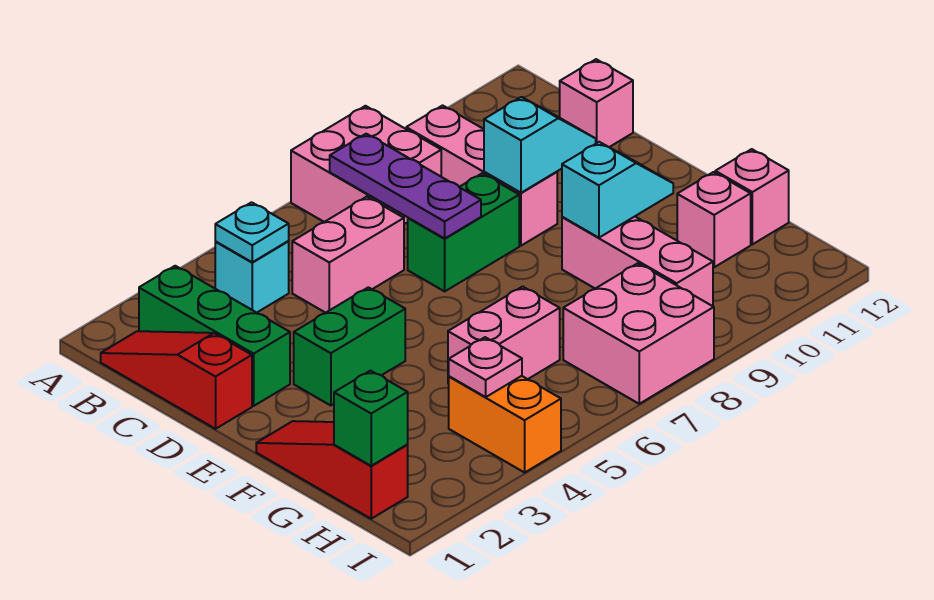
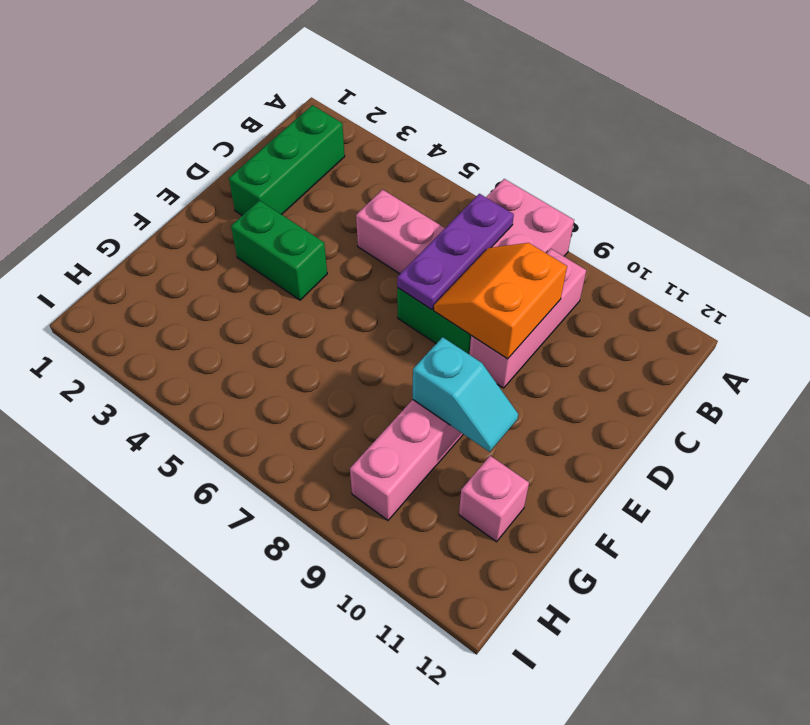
orange 2x2 slope [434,243,567,359] -> cyan 1x2 slope [484,97,596,193]
none -> red 1x3 slope [101,331,252,429]
none -> cyan 1x1 brick [215,241,289,313]
none -> pink 1x1 brick [560,59,633,147]

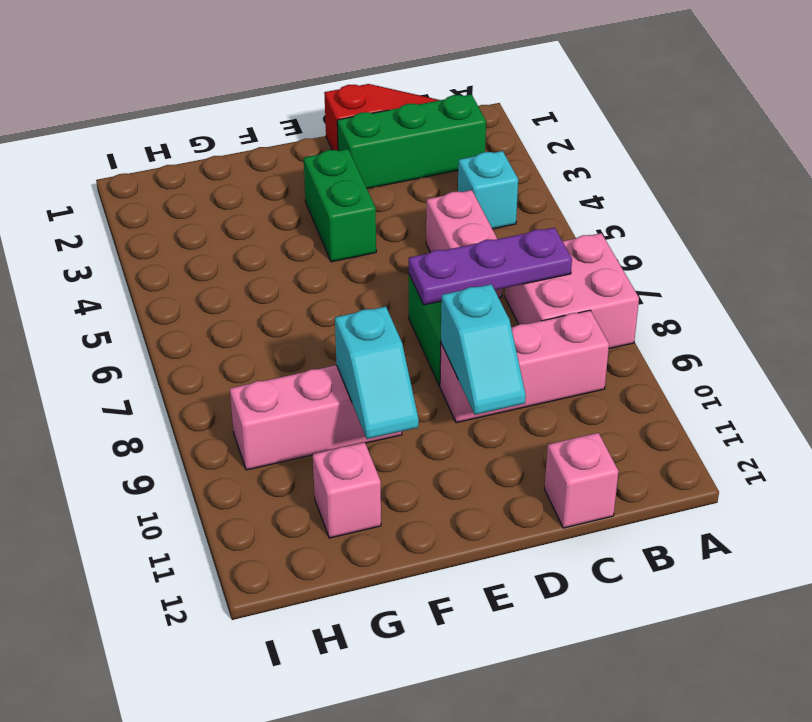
none -> red 1x3 slope [256,421,408,519]
none -> pink 1x2 brick [448,287,560,384]
none -> pink 1x1 brick [715,149,789,244]

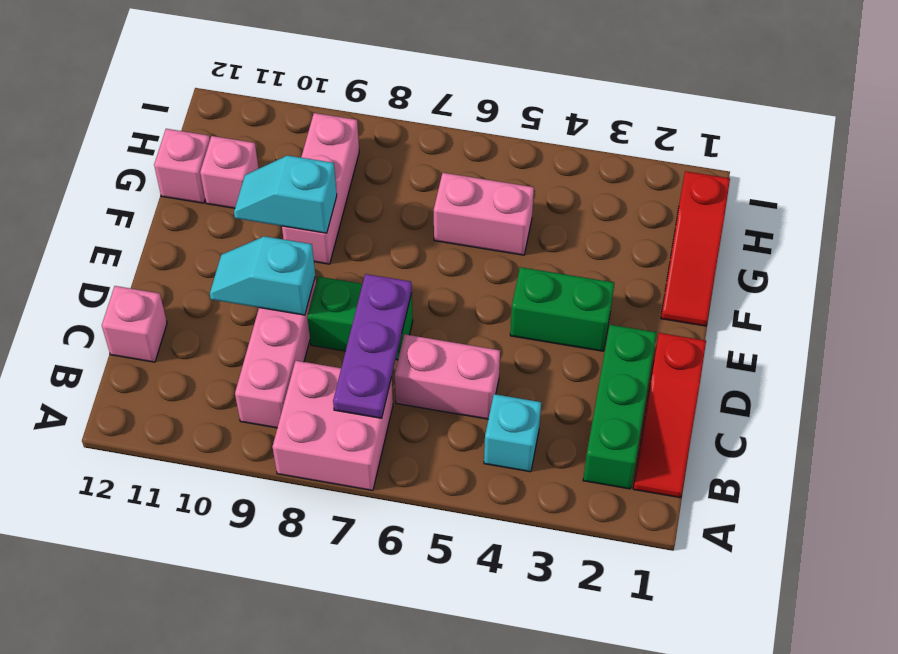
none -> orange 1x2 brick [449,376,561,472]
none -> pink 2x2 brick [563,263,714,404]
none -> cyan 1x1 plate [215,202,289,262]

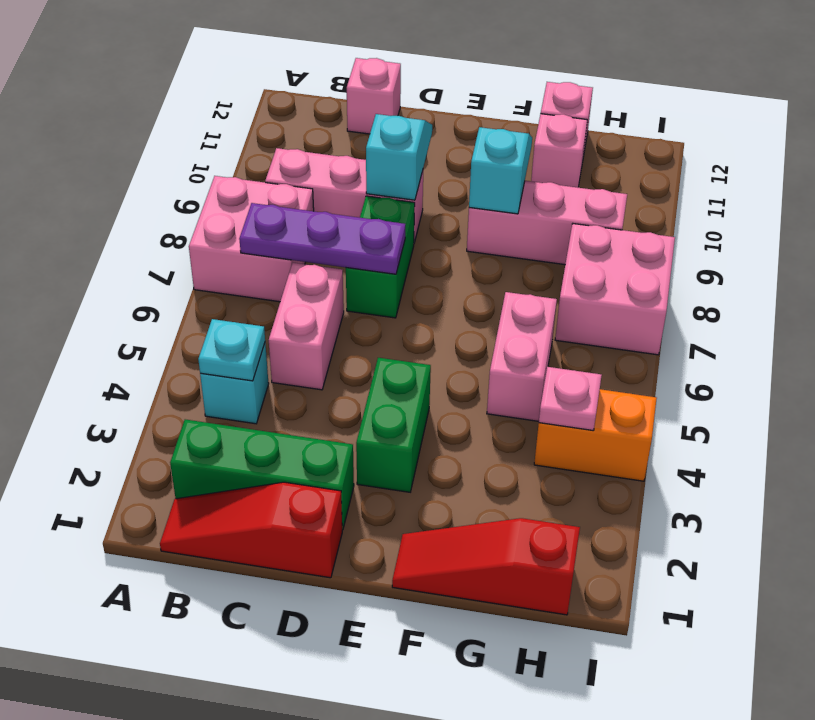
none -> green 1x1 brick [334,371,408,466]

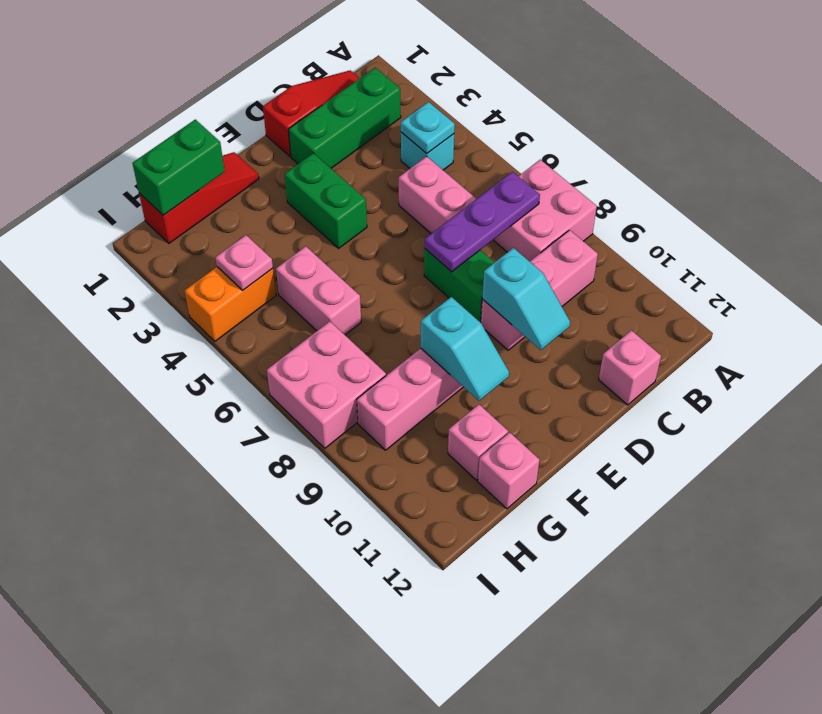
green 1x2 brick [132,120,225,215] -> green 1x1 brick [334,371,408,466]

